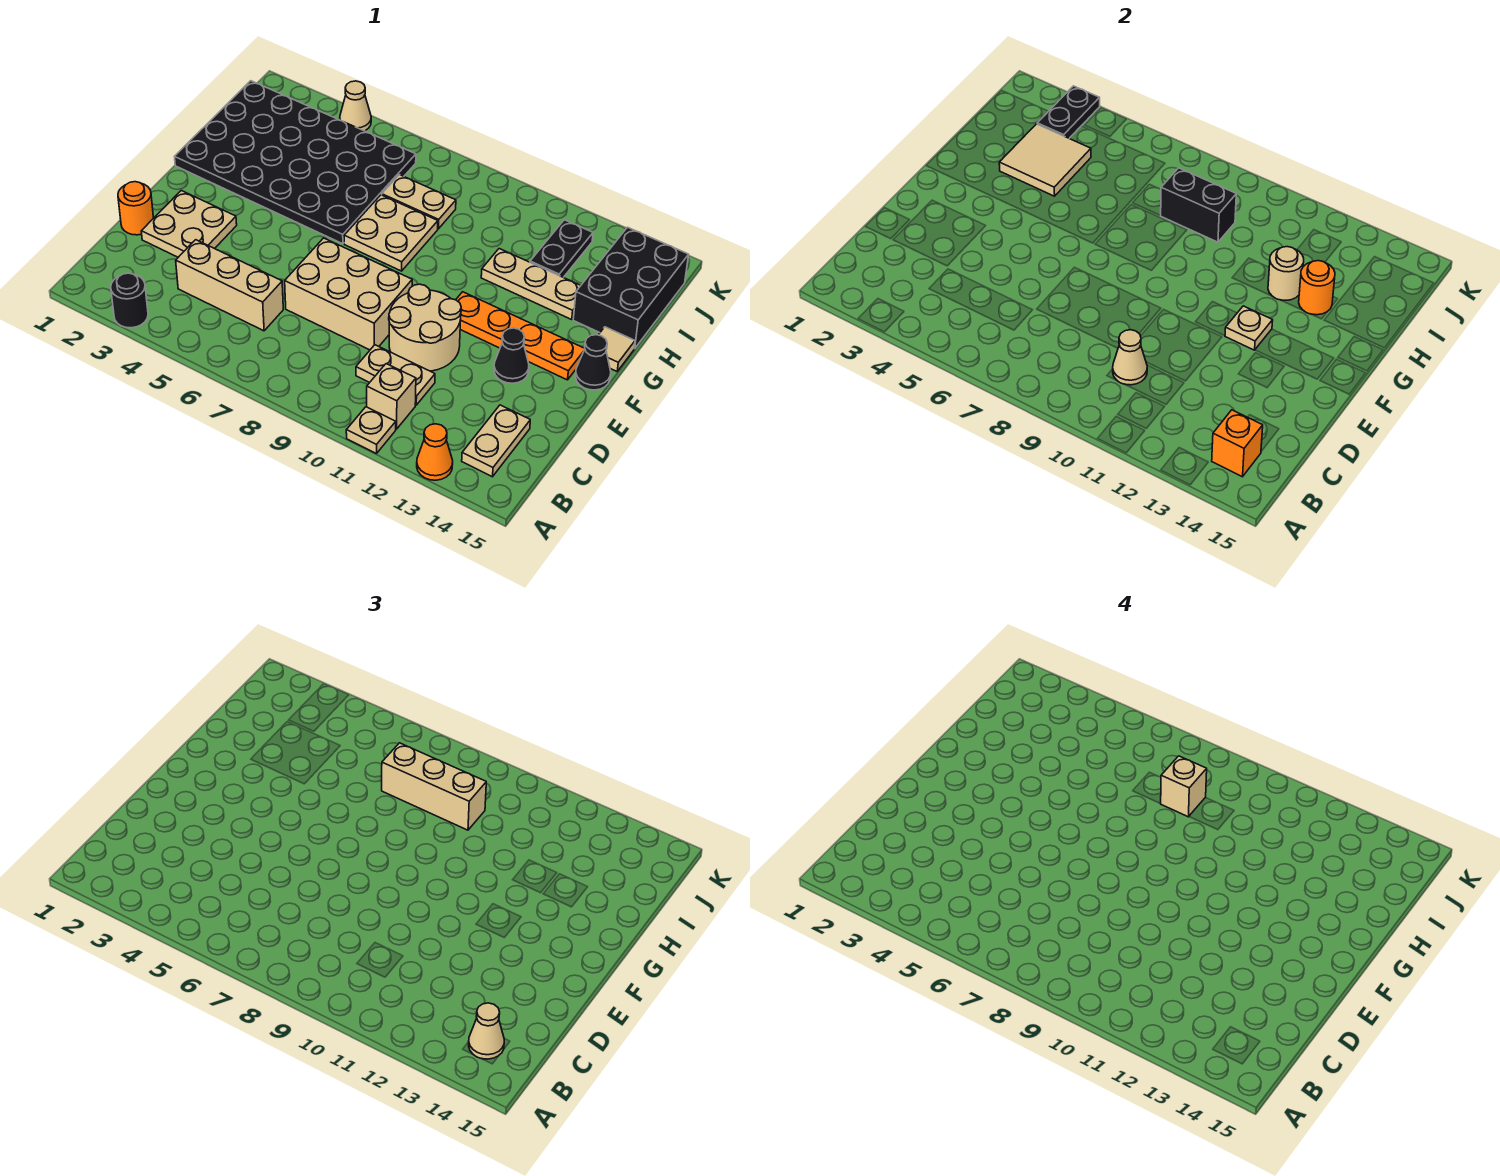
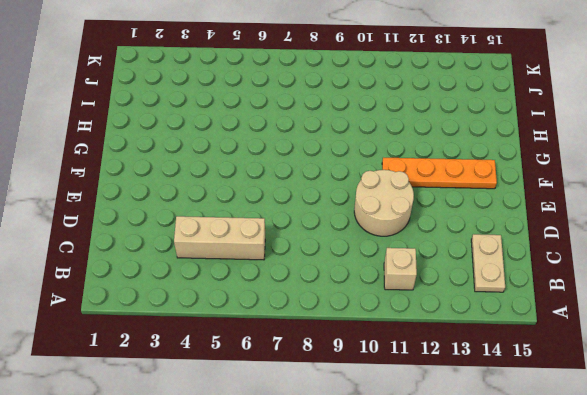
none -> black 1x1 round brick [111,273,148,328]
none -> tan 1x1 plate [346,407,396,454]
none -> orange 1x1 cone [417,424,453,480]
none -> tan 1x2 plate [356,345,435,405]

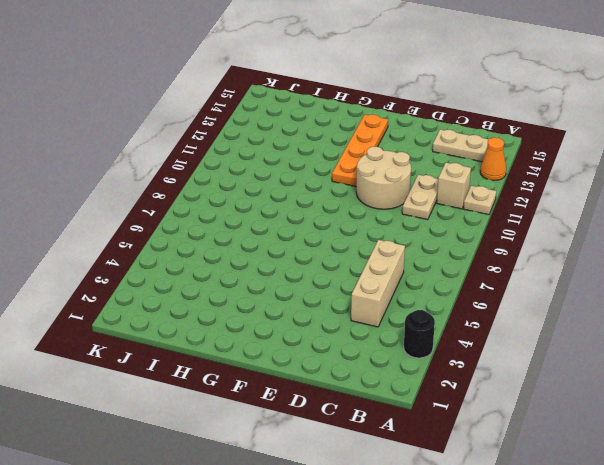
none -> orange 1x1 round brick [118,182,153,235]
none -> tan 2x2 plate [141,191,237,257]
none -> tan 2x3 brick [285,238,412,350]
none -> black 1x1 cone [494,328,529,383]

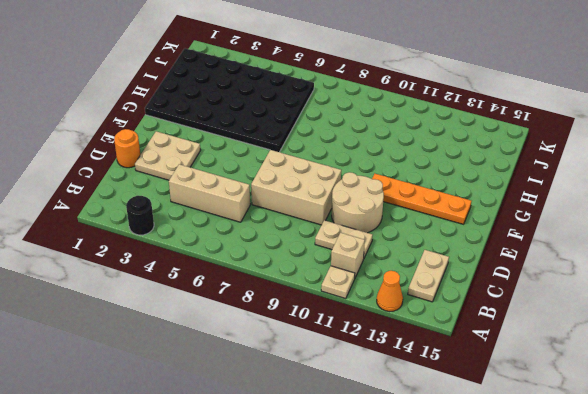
none -> black 1x1 cone [494,328,529,383]
none -> black 1x1 cone [576,335,611,390]
none -> tan 2x2 plate [344,195,438,271]
none -> tan 1x1 tile [599,327,635,371]

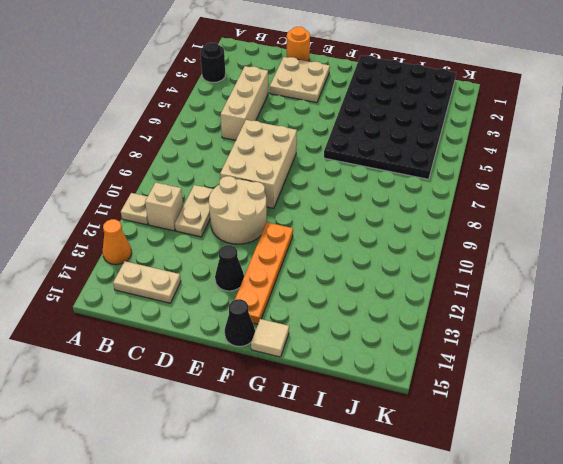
none -> tan 2x2 plate [344,195,438,271]
none -> tan 1x3 plate [481,249,581,320]
none -> black 2x3 brick [573,227,689,349]
none -> tan 1x2 plate [382,175,456,229]

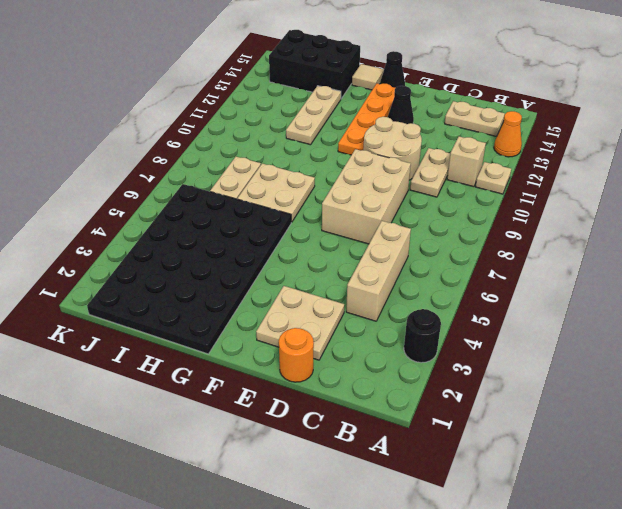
none -> black 1x2 plate [530,220,593,277]
none -> tan 1x1 cone [340,81,371,131]
none -> orange 1x1 brick [1212,410,1263,477]
none -> tan 1x1 cone [1113,330,1147,385]

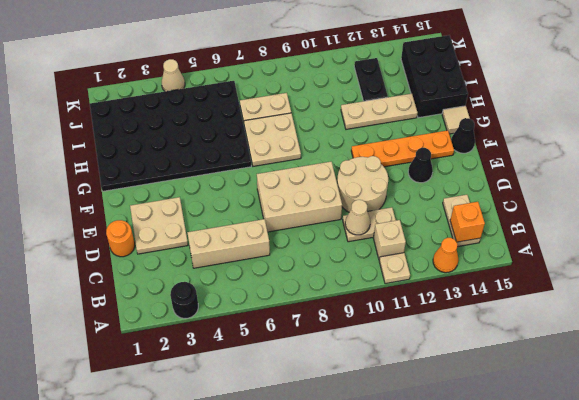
none -> tan 1x1 plate [1225,306,1273,350]
none -> tan 2x2 tile [999,124,1091,196]
none -> tan 1x1 round brick [1268,247,1304,300]
none -> orange 1x1 round brick [1299,261,1335,315]

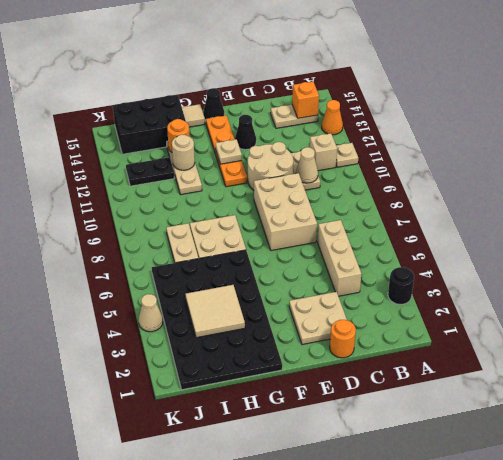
none -> black 1x2 brick [1161,168,1236,242]
none -> black 1x2 plate [1037,86,1100,138]
none -> tan 1x1 cone [469,1003,504,1059]
none -> tan 1x3 brick [382,743,486,830]

